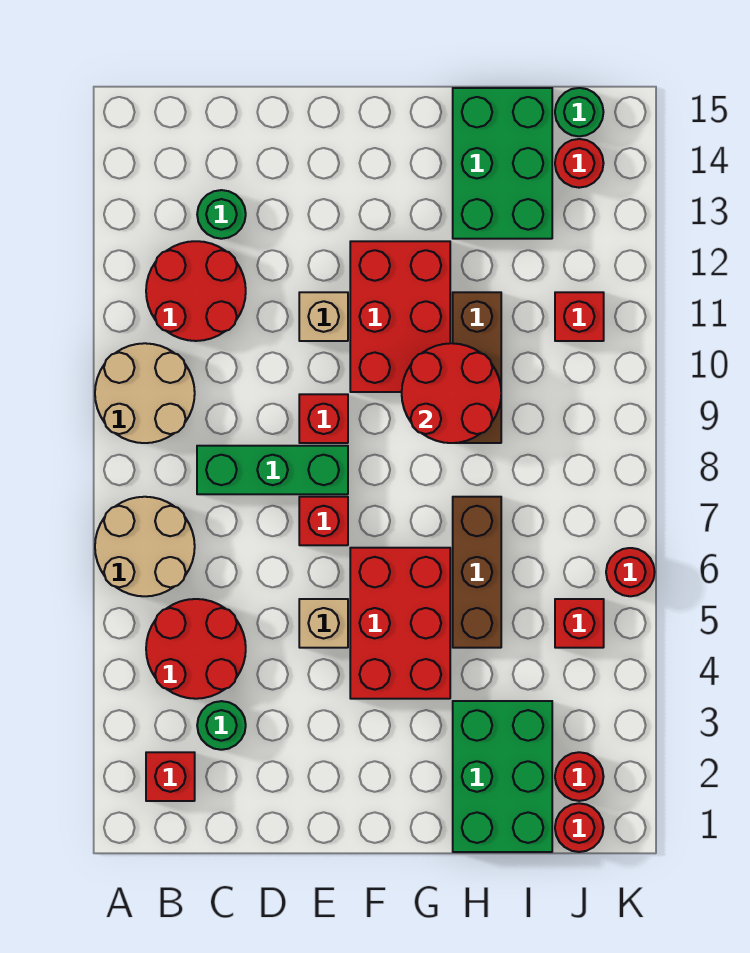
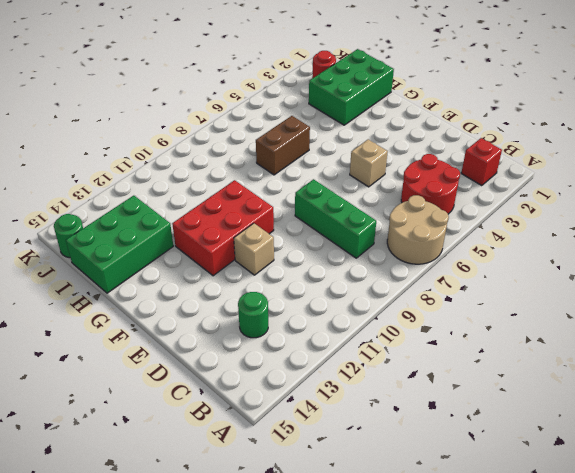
brown 1x2 brick [256,116,310,175] -> brown 1x3 brick [453,497,501,648]
none -> tan 2x2 round brick [95,343,195,443]
none -> red 2x2 round brick [146,241,246,341]
none -> green 1x1 round brick [197,701,246,750]

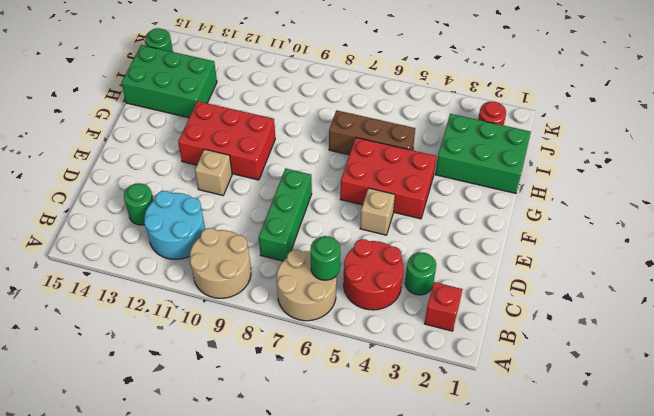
green 1x1 round brick [310,236,340,280] -> none
cyan 2x2 round brick [144,191,205,259] -> red 2x2 round brick [146,241,246,341]
none -> red 1x1 brick [299,497,348,545]
none -> red 1x1 brick [299,394,348,443]
none -> brown 1x3 brick [453,292,501,443]

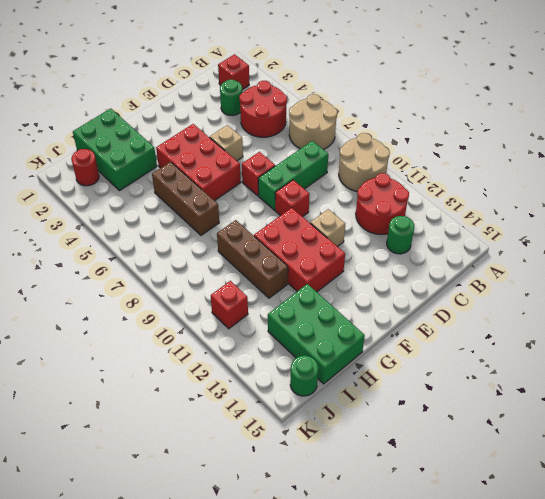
none -> red 1x1 round brick [555,803,604,852]
none -> red 1x1 brick [555,599,604,648]
none -> red 1x1 round brick [555,139,604,188]

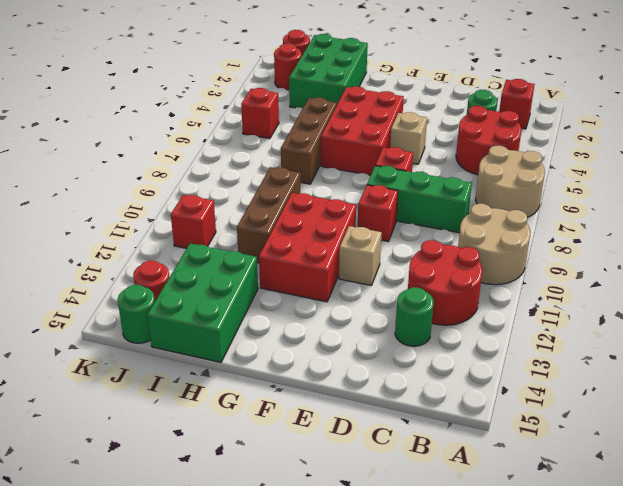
none -> red 1x1 round brick [606,548,655,596]
none -> red 2x2 round brick [402,343,501,443]

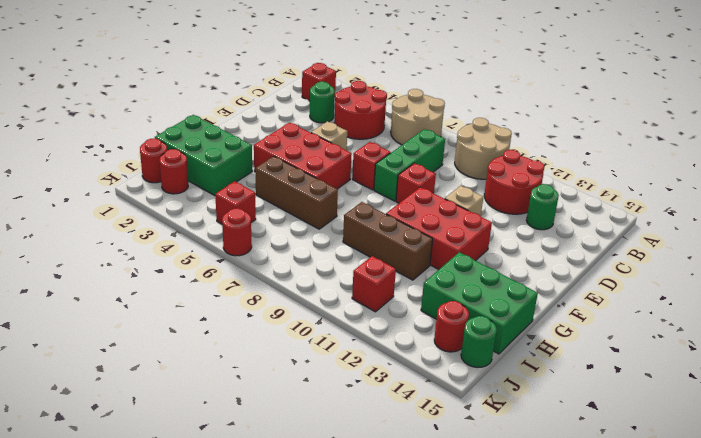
none -> red 2x2 round brick [402,343,501,443]

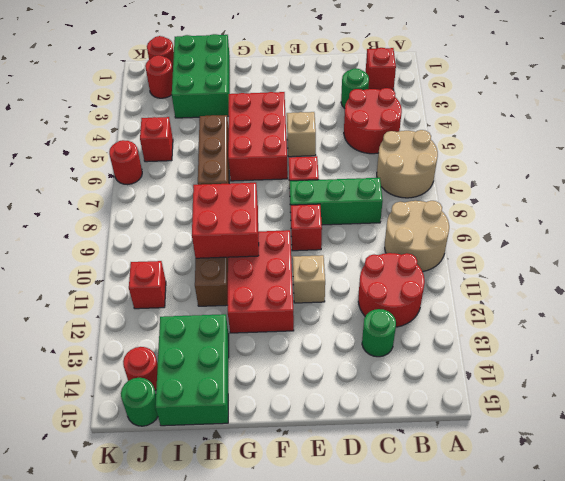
red 2x2 brick [192,183,259,258] -> red 2x2 round brick [402,343,501,443]

